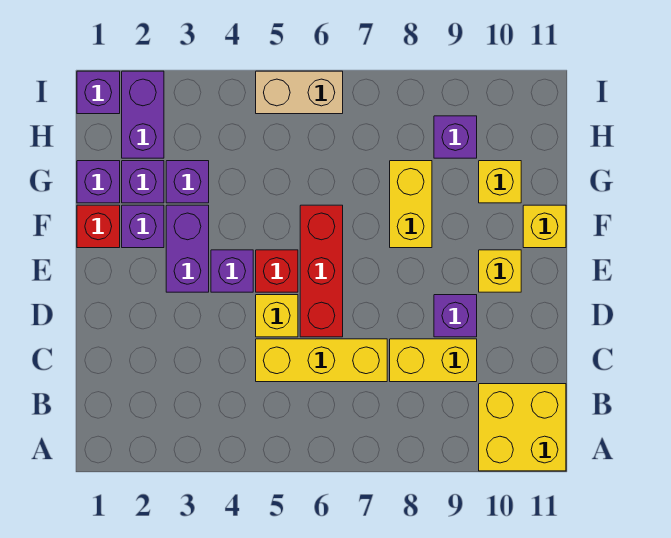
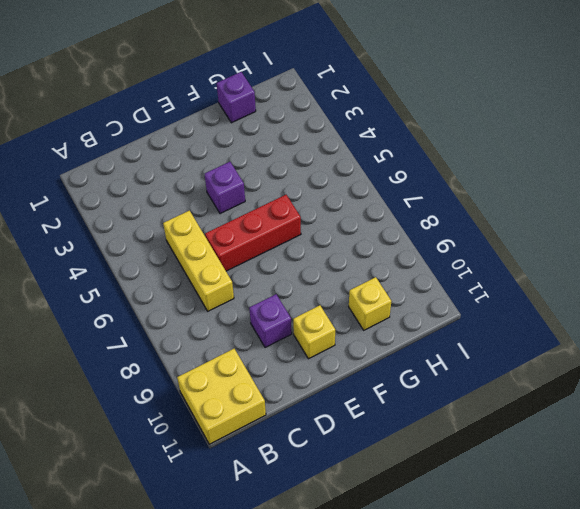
none -> yellow 1x2 brick [390,339,477,382]
none -> yellow 1x1 brick [256,295,298,337]
none -> purple 1x2 brick [166,205,209,292]

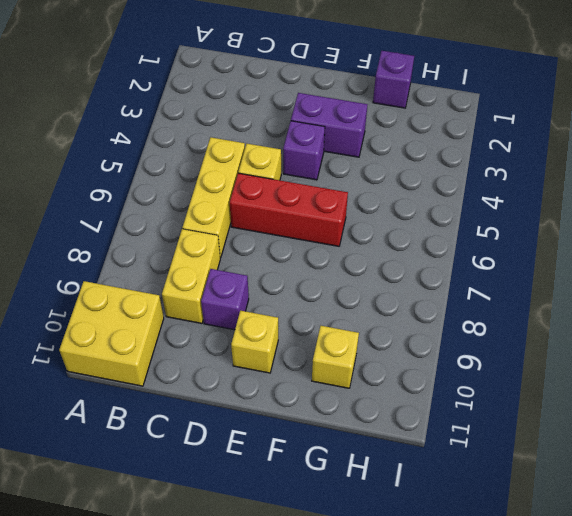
none -> red 1x1 brick [256,250,298,292]
none -> red 1x1 brick [77,205,120,248]
none -> purple 1x1 brick [122,205,164,248]

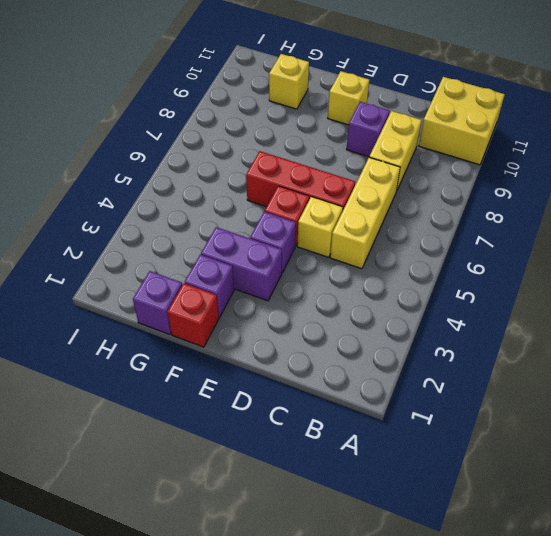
none -> yellow 1x2 brick [390,161,432,248]
none -> yellow 1x1 brick [523,205,566,248]
none -> purple 1x1 brick [122,161,164,203]

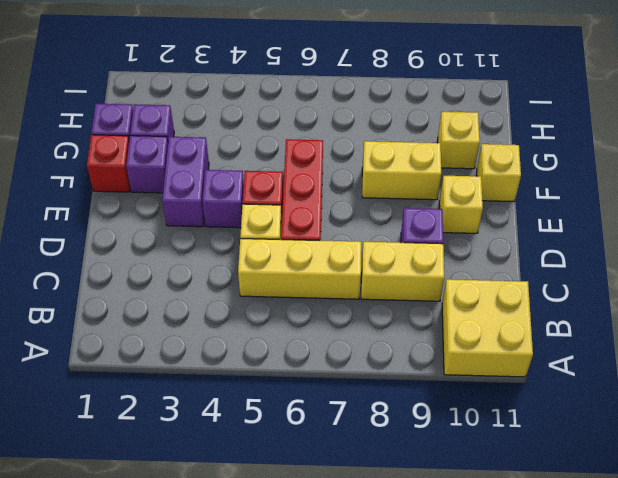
yellow 1x2 brick [362,141,441,200] -> yellow 1x2 brick turned to [390,161,432,248]
none -> purple 1x1 brick [166,161,209,203]
none -> purple 1x2 brick [122,71,164,158]
none -> purple 1x1 brick [434,116,477,158]

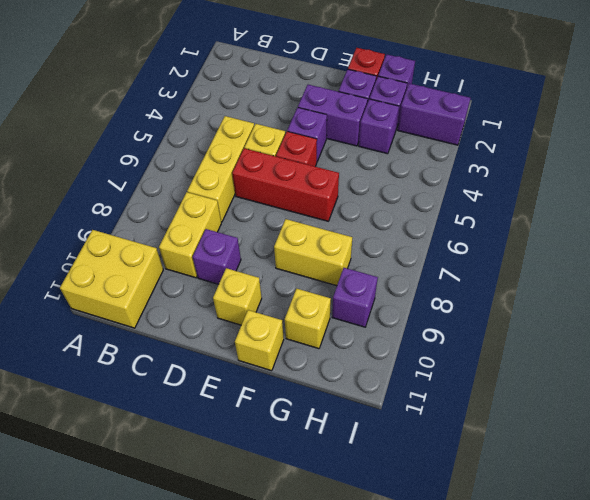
none -> purple 1x1 brick [77,71,120,114]
none -> tan 1x2 brick [256,71,343,114]

